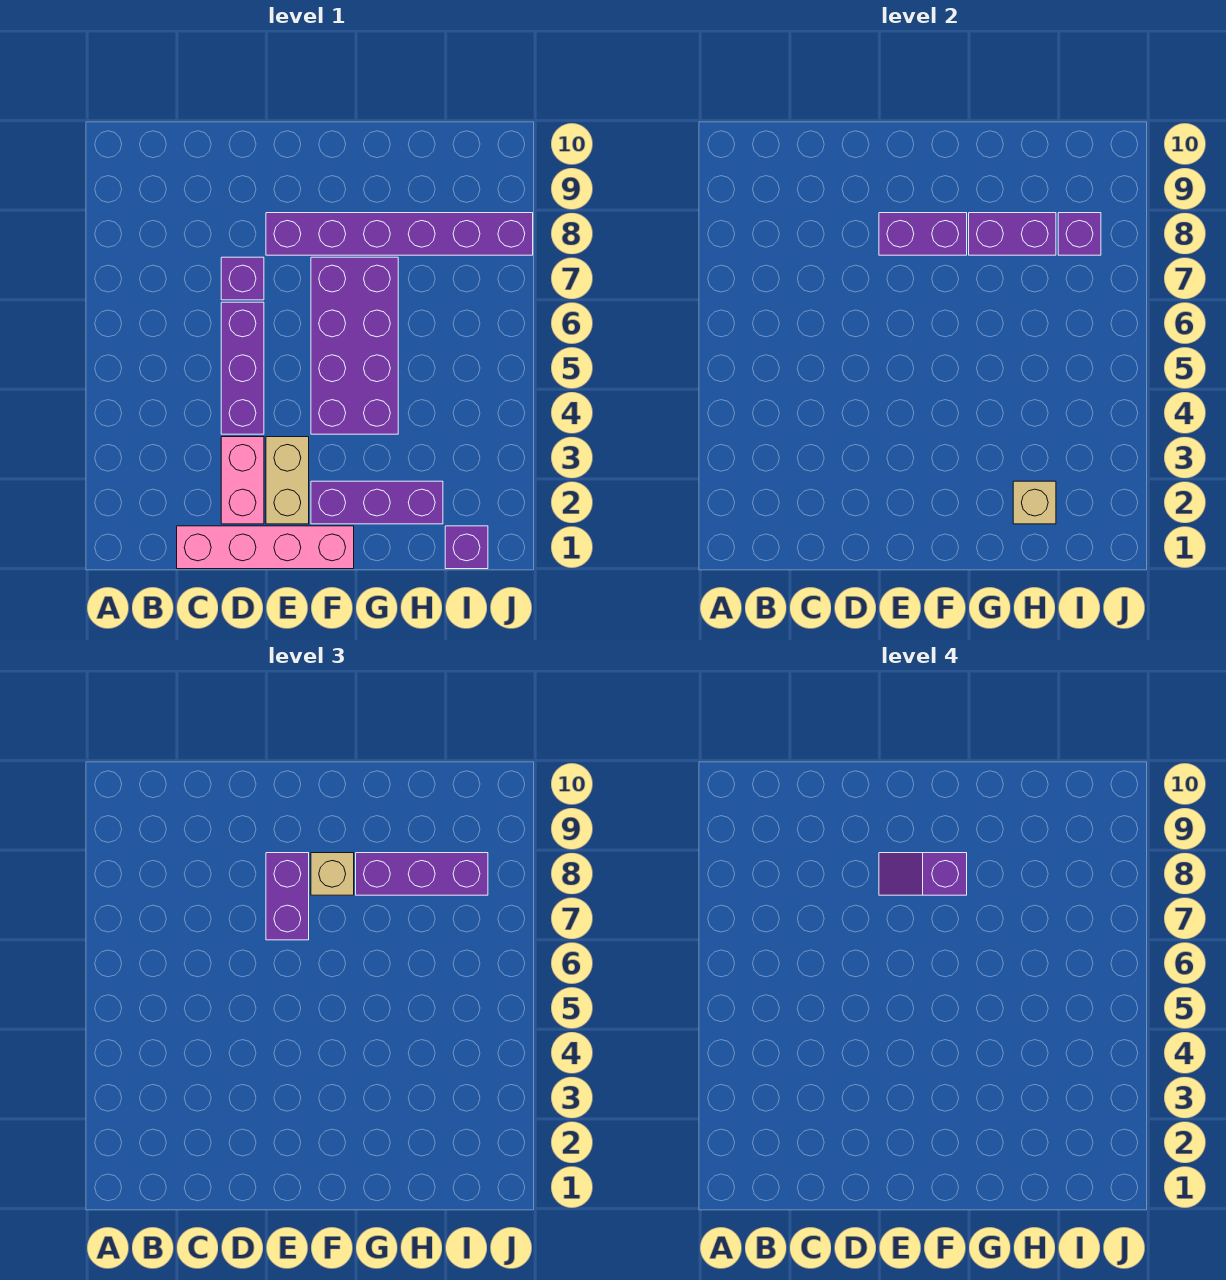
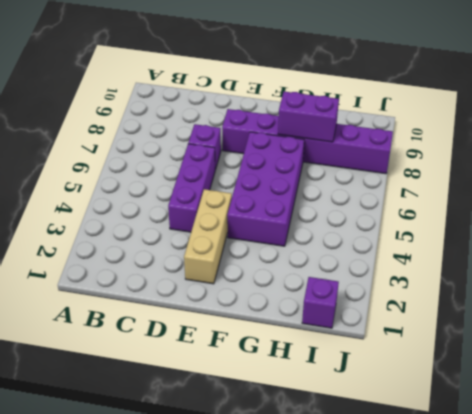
tan 1x3 brick [184,189,232,284] -> tan 1x2 brick [266,437,309,524]
none -> pink 1x4 brick [177,526,354,569]
none -> pink 1x2 brick [221,437,264,524]
none -> purple 1x3 brick [311,481,443,524]

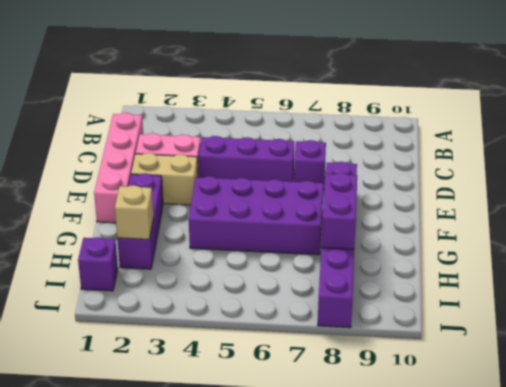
none -> purple 1x2 brick [879,213,967,255]
none -> purple 1x1 brick [1058,213,1101,255]
none -> purple 1x2 brick [266,853,309,940]

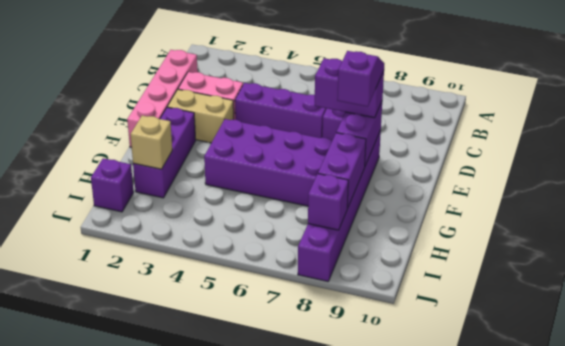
none -> tan 1x1 brick [311,853,354,895]
none -> purple 1x3 brick [356,853,488,895]

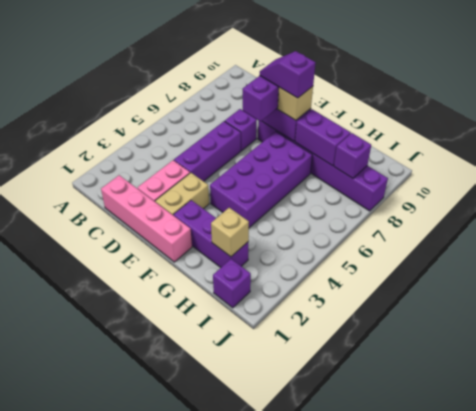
none -> purple 1x3 brick [356,853,488,895]

